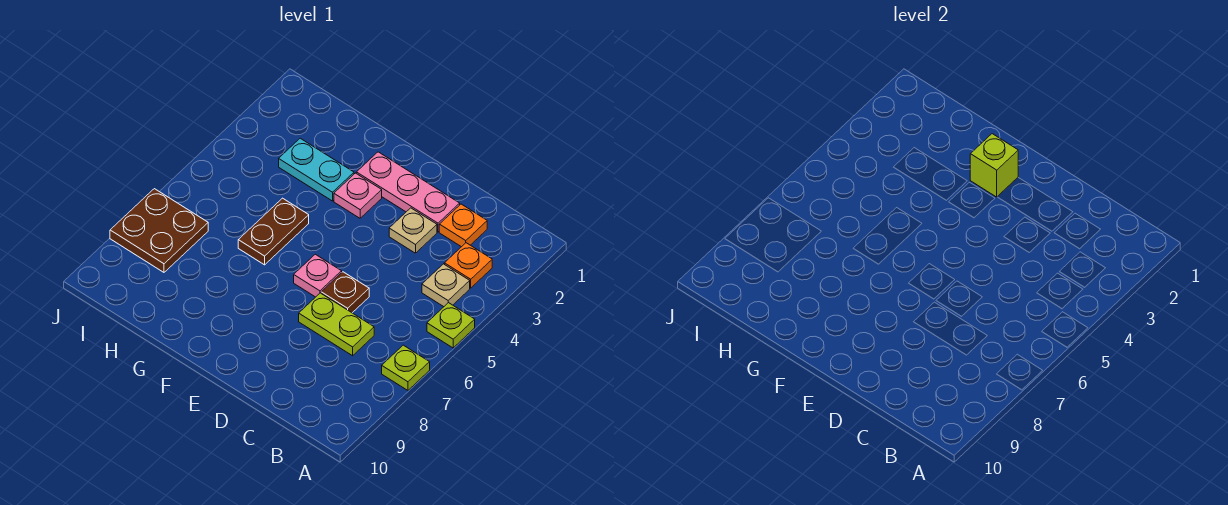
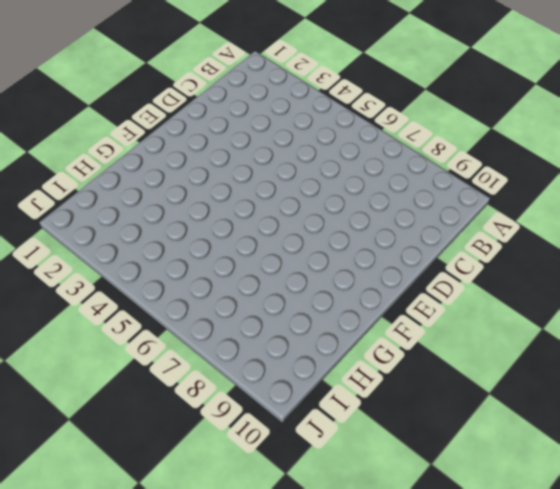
none -> lime 1x1 plate [427,303,475,348]
none -> lime 1x1 plate [382,345,430,390]
none -> orange 1x1 plate [444,243,492,288]

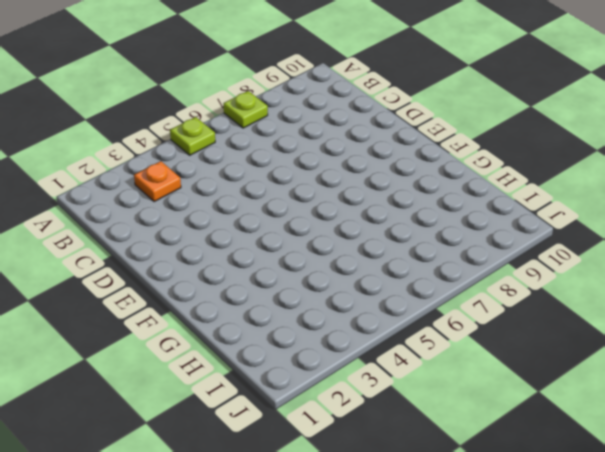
none -> tan 1x1 plate [422,264,470,307]
none -> orange 1x1 plate [439,204,487,247]
none -> lime 1x2 plate [299,293,374,356]

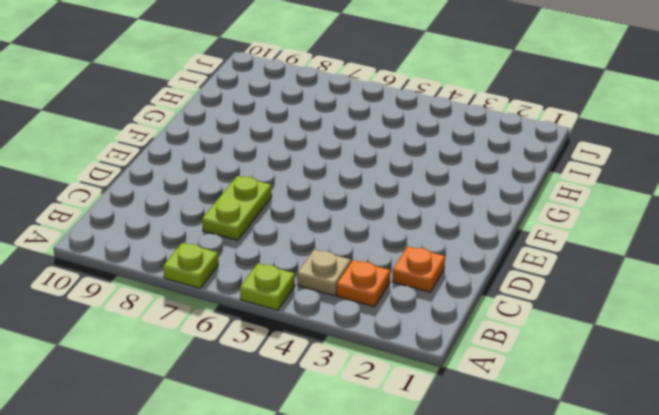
none -> pink 1x3 plate [356,152,460,232]
none -> tan 1x1 plate [389,208,437,253]
none -> brown 1x1 plate [321,272,369,313]

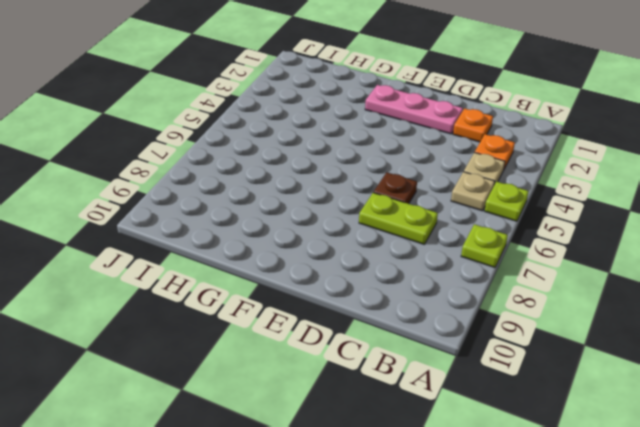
tan 1x1 plate [451,172,495,211] -> tan 1x1 plate moved to [389,208,437,253]
none -> pink 1x1 plate [294,254,342,297]
none -> pink 1x1 plate [334,173,382,218]
none -> cyan 1x2 plate [279,138,354,201]

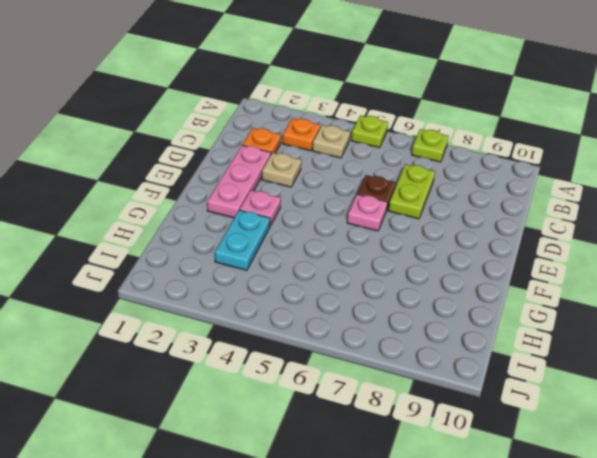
none -> brown 1x2 plate [238,198,309,265]
none -> brown 2x2 plate [110,189,208,272]
none -> lime 1x1 brick [970,134,1018,197]

